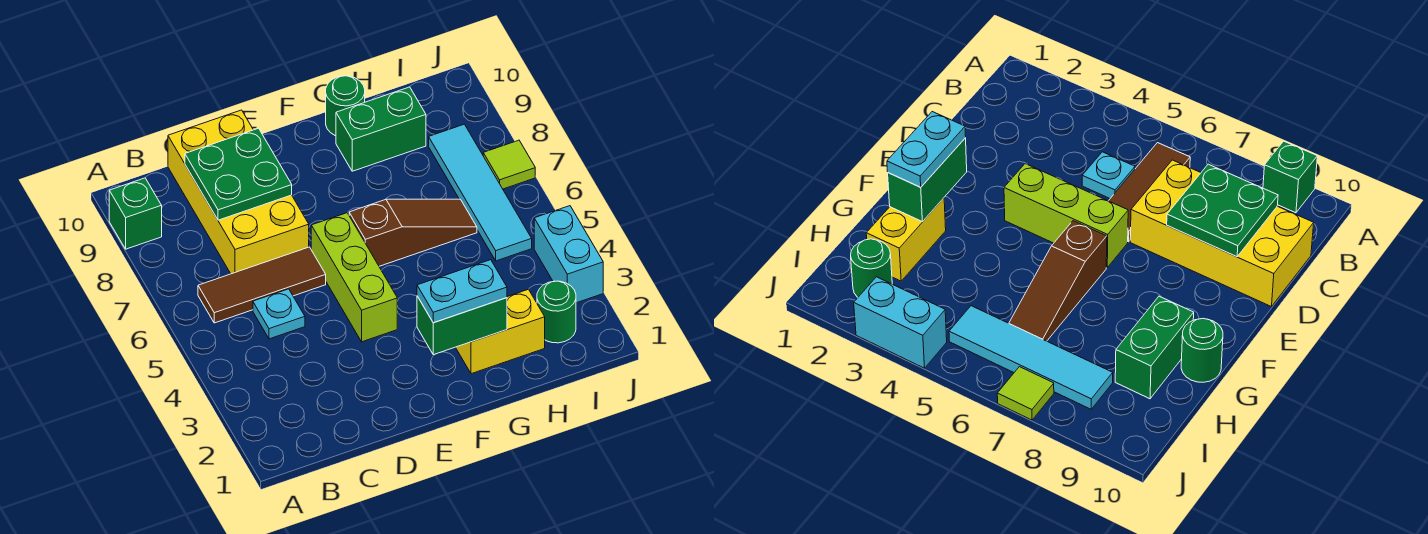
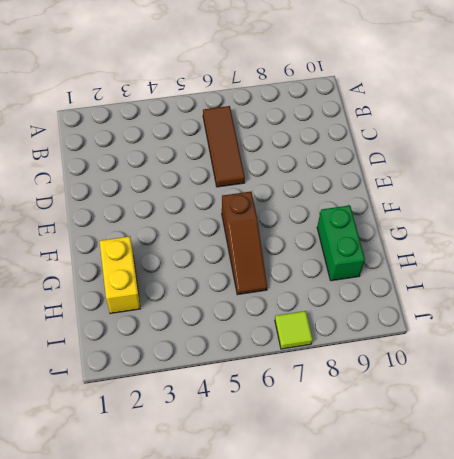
none -> green 1x1 brick [109,178,162,249]
none -> cyan 1x1 plate [253,289,305,339]
none -> yellow 2x4 brick [168,110,309,274]

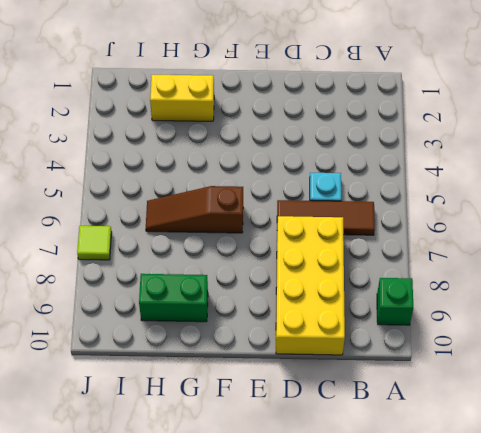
none -> lime 1x3 brick [311,213,397,342]
none -> green 1x1 round brick [326,76,365,136]
none -> green 1x1 round brick [537,281,576,343]

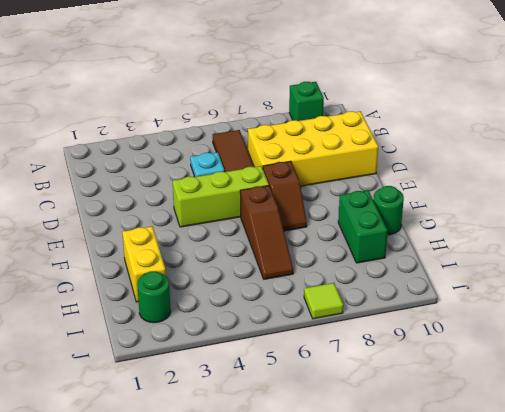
brown 1x2 slope [263,161,307,231] -> none
none -> cyan 1x4 tile [429,124,532,261]
none -> cyan 1x2 brick [534,206,603,303]
none -> green 2x2 plate [185,128,292,220]

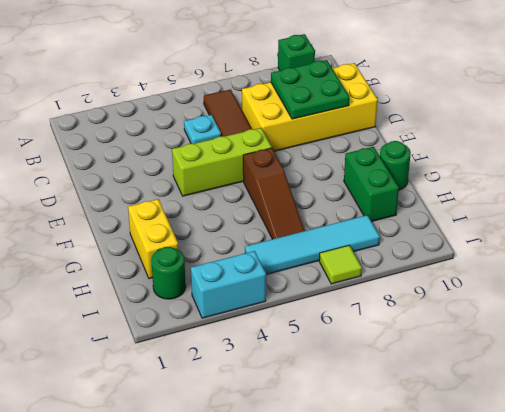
none -> green 1x2 brick [417,296,507,355]
none -> cyan 1x2 plate [417,260,507,323]

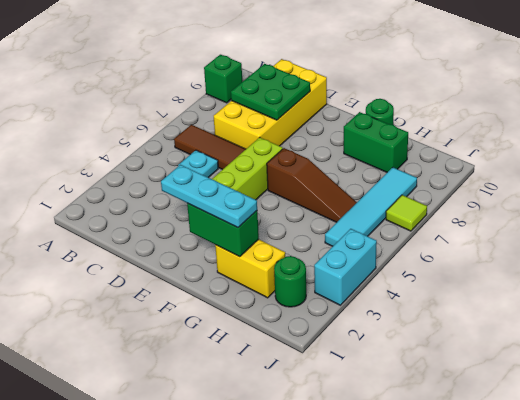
cyan 1x3 plate [161,165,257,228] -> cyan 1x2 plate [417,260,507,323]

